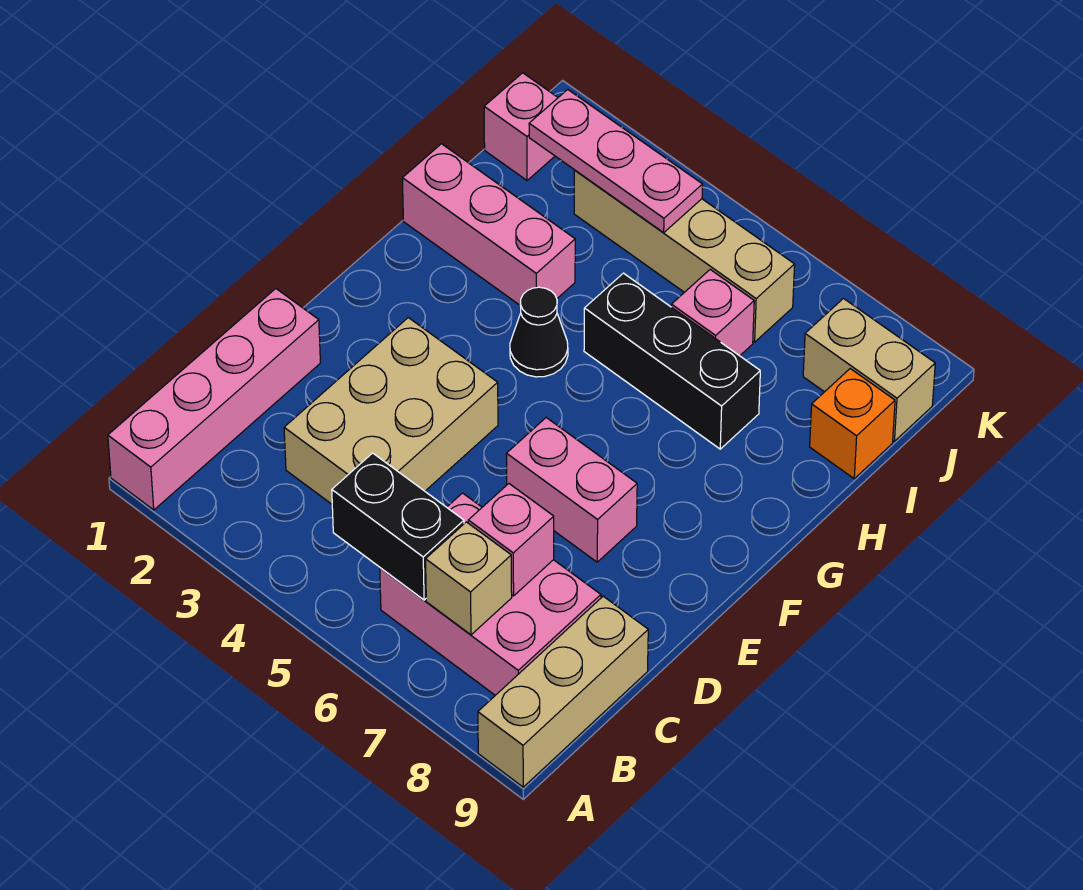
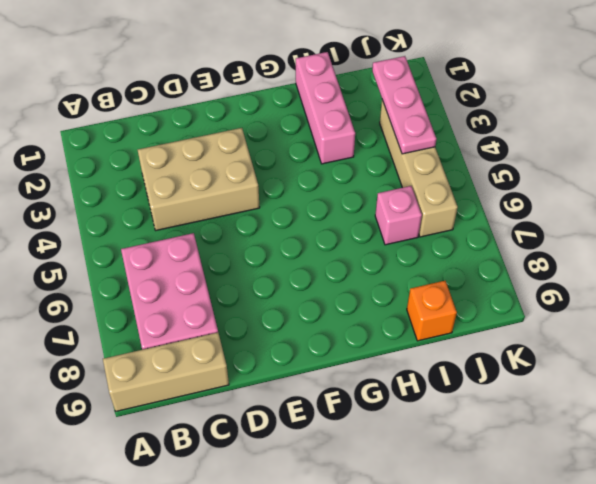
none -> pink 1x4 brick [108,289,320,510]
none -> pink 1x2 brick [506,418,637,562]
none -> black 1x1 cone [510,287,568,377]

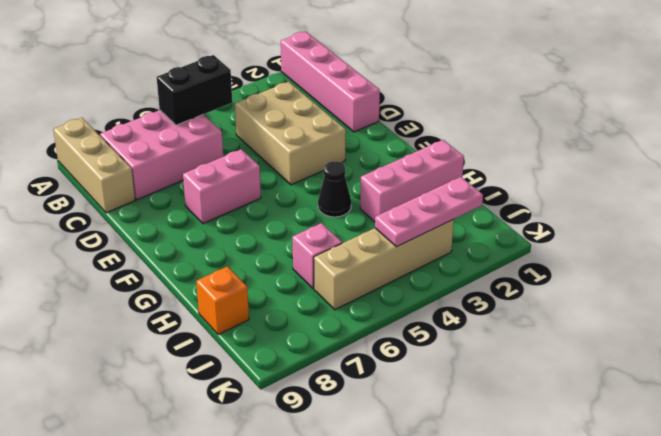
none -> black 1x3 brick [584,273,760,449]
none -> pink 1x1 brick [484,73,558,180]
none -> tan 1x2 brick [803,299,935,441]

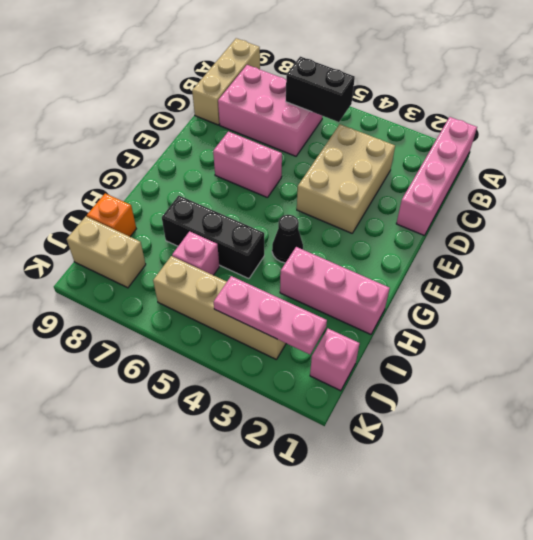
none -> tan 1x1 brick [426,522,512,635]
none -> pink 1x1 brick [468,484,554,596]

